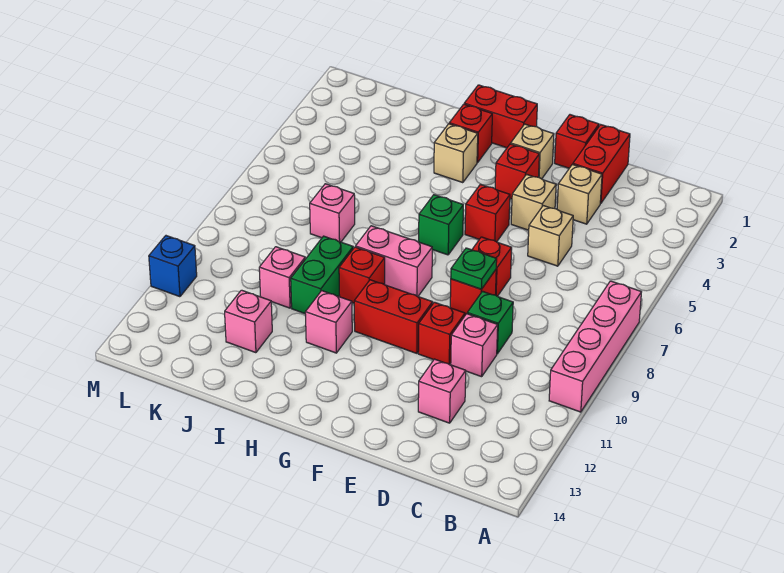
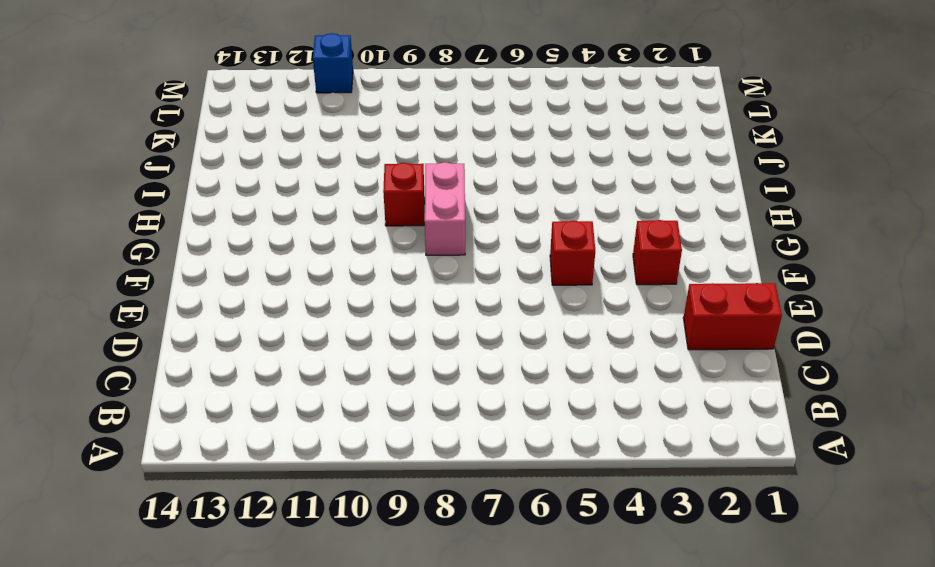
none -> pink 1x4 brick [549,281,641,412]
none -> tan 1x1 brick [557,164,602,224]
none -> tan 1x1 brick [528,206,573,266]

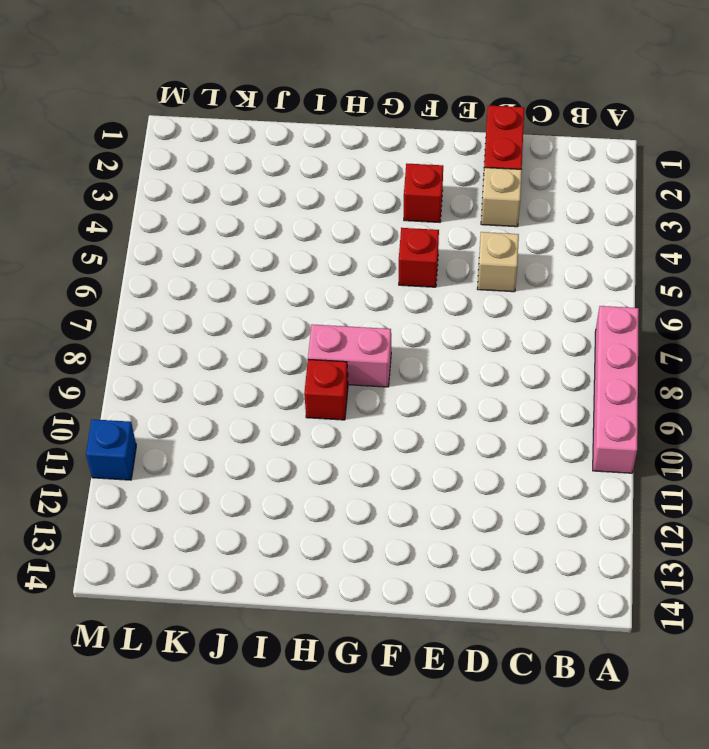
none -> green 1x1 brick [467,291,513,354]
none -> pink 1x1 brick [451,314,498,377]
none -> pink 1x1 brick [418,359,466,423]

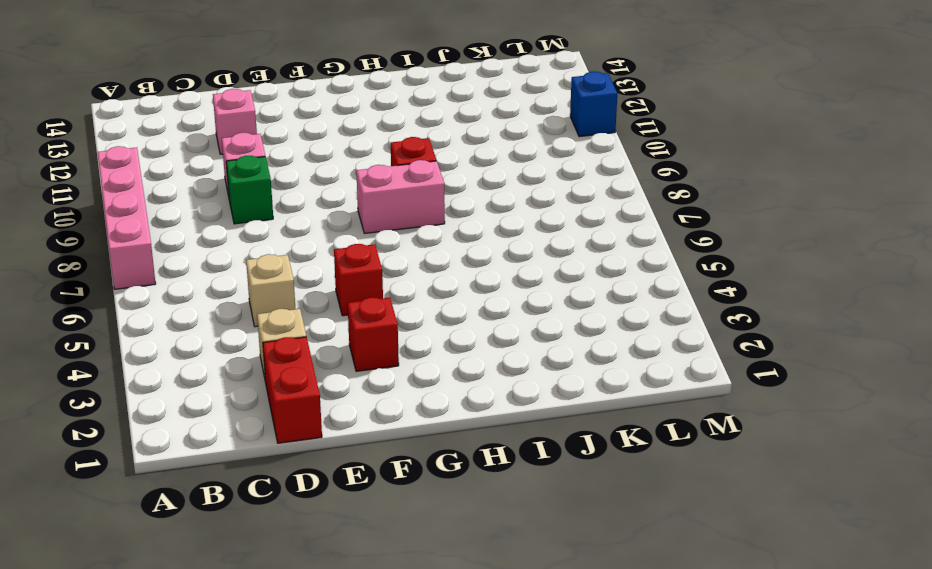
none -> red 1x1 brick [555,115,599,168]
none -> tan 1x1 brick [511,174,556,230]
none -> red 1x1 brick [472,237,512,296]

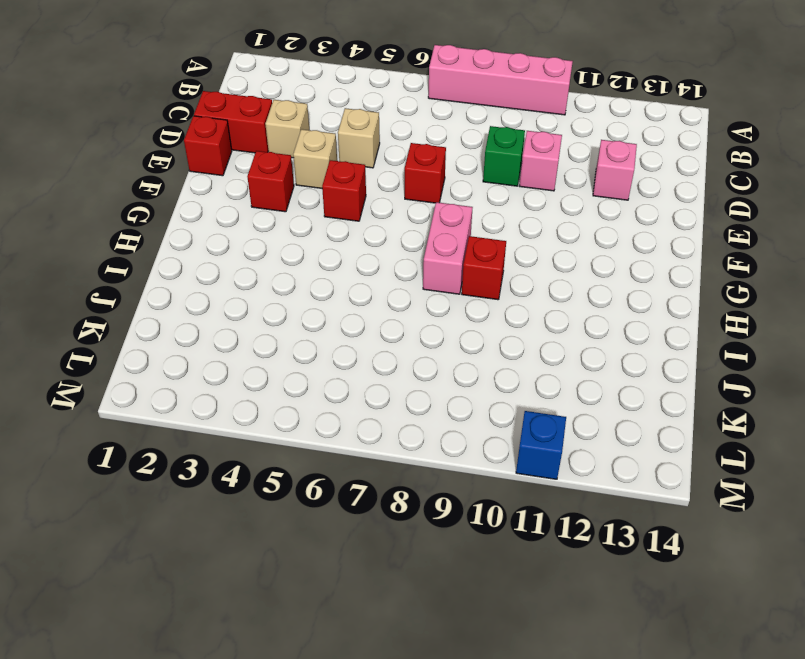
none -> red 1x1 brick [450,270,496,315]
none -> red 1x1 brick [418,302,465,365]
none -> tan 1x1 brick [511,124,554,179]

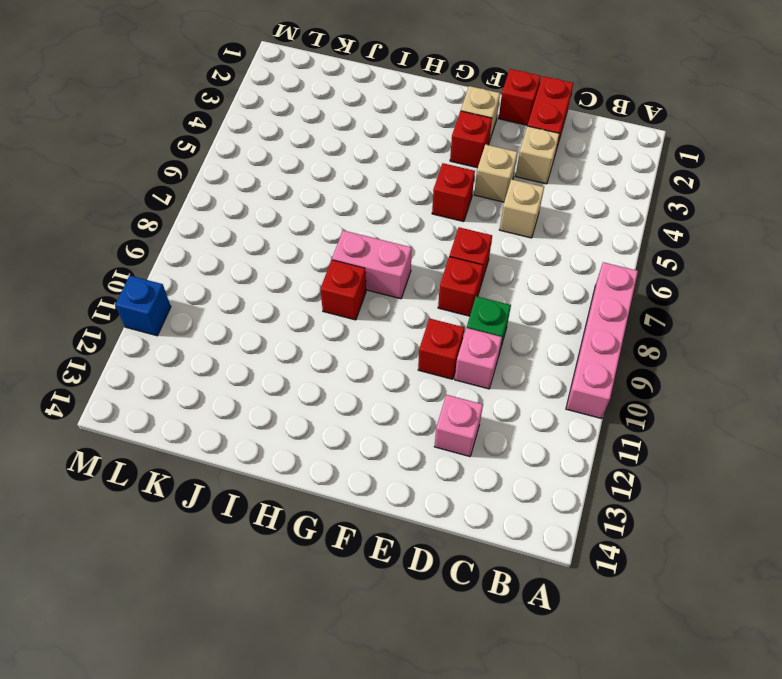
none -> red 1x2 brick [354,280,433,353]
none -> red 1x2 brick [464,85,537,148]
none -> green 1x1 brick [419,195,463,255]

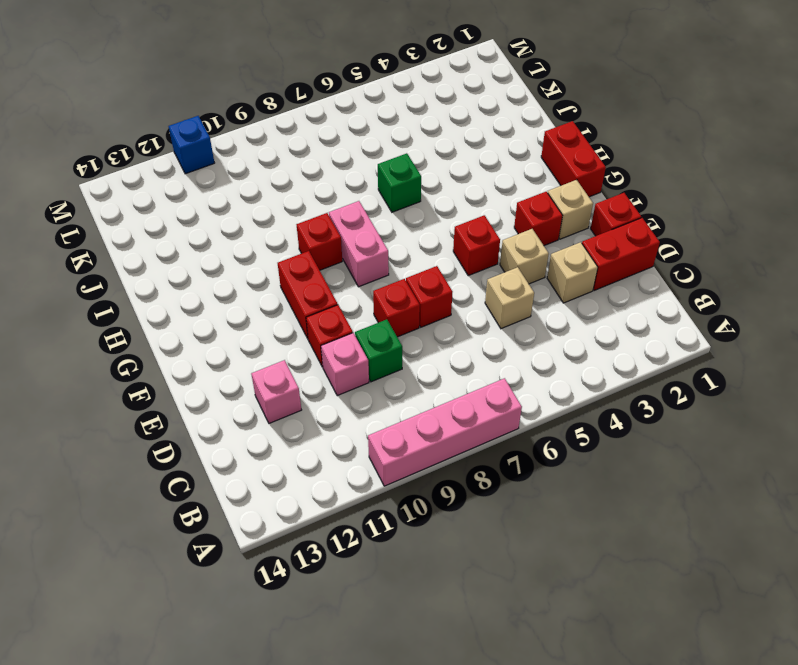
green 1x1 brick [378,153,421,212] -> green 1x1 brick moved to [419,195,463,255]
none -> red 1x1 brick [449,104,492,163]
none -> tan 1x1 brick [434,124,478,183]
none -> pink 1x1 brick [305,291,352,353]

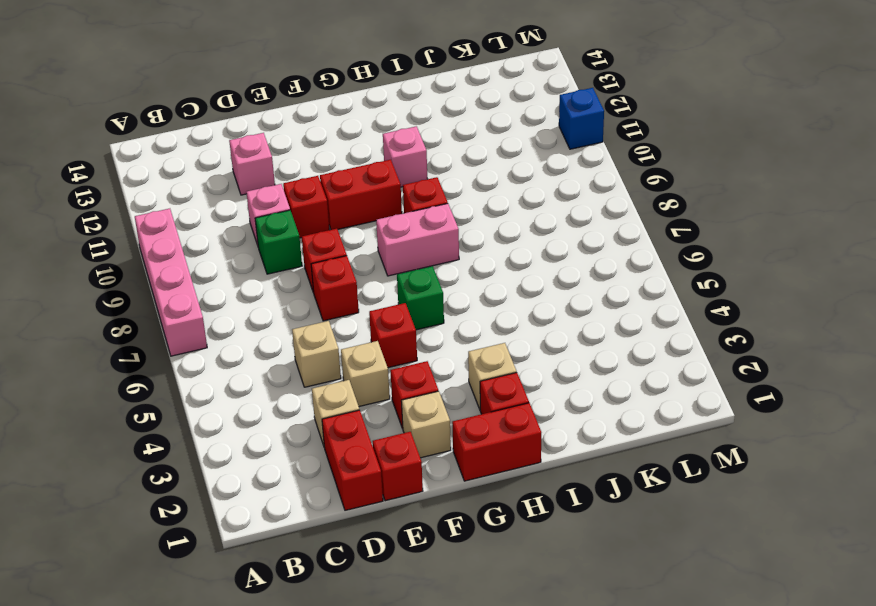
none -> green 1x2 brick [291,236,353,313]
none -> pink 1x1 brick [310,184,355,242]
none -> pink 1x1 brick [259,247,305,308]

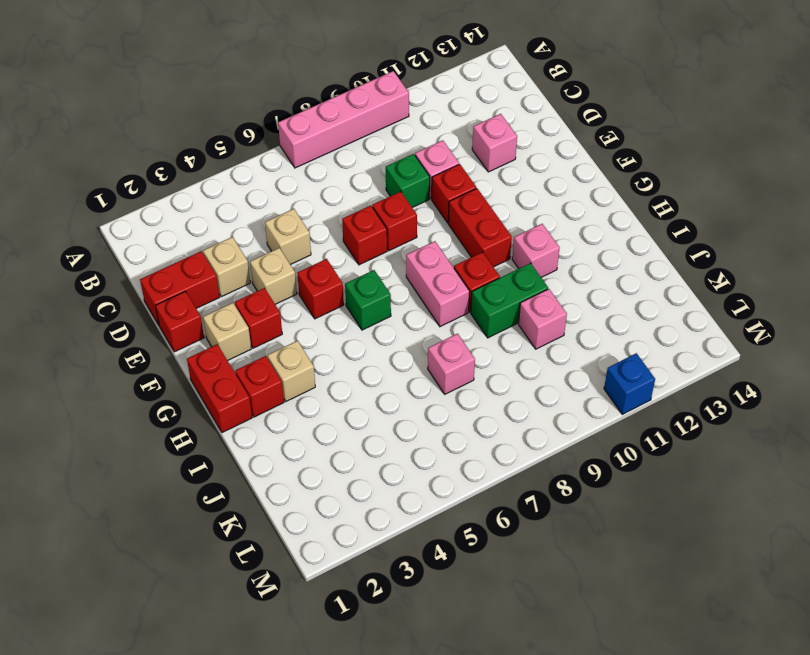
none -> pink 1x1 brick [225,290,272,353]
none -> green 1x1 plate [451,248,497,289]

